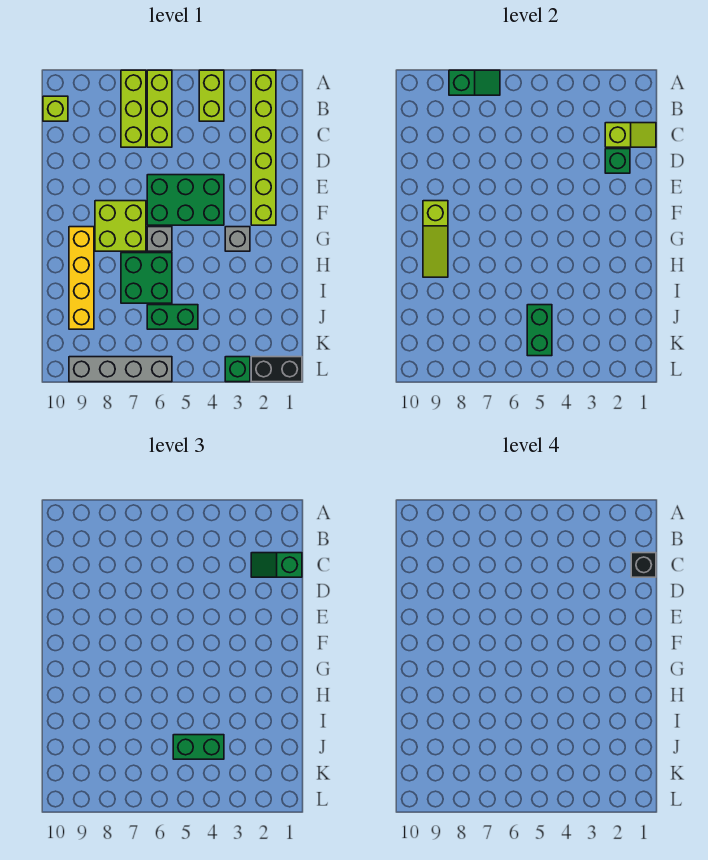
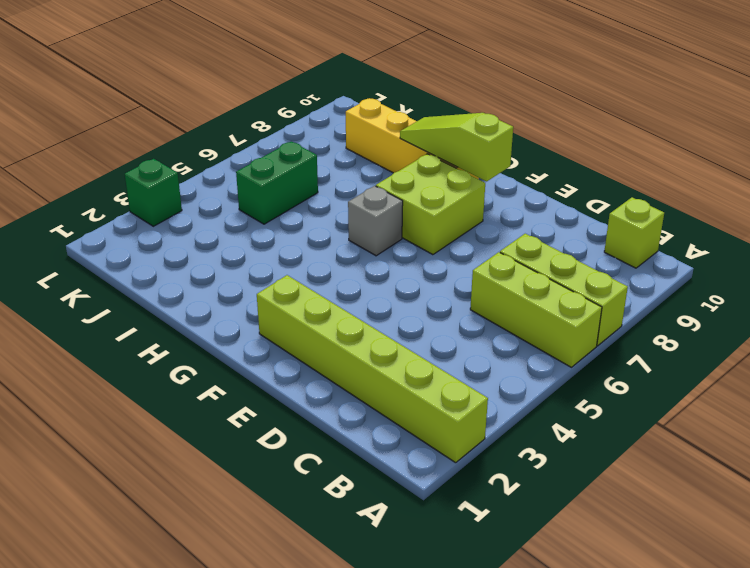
none -> lime 1x2 brick [199,70,224,121]
none -> green 2x3 brick [147,175,224,225]
none -> grey 1x1 brick [225,227,250,251]

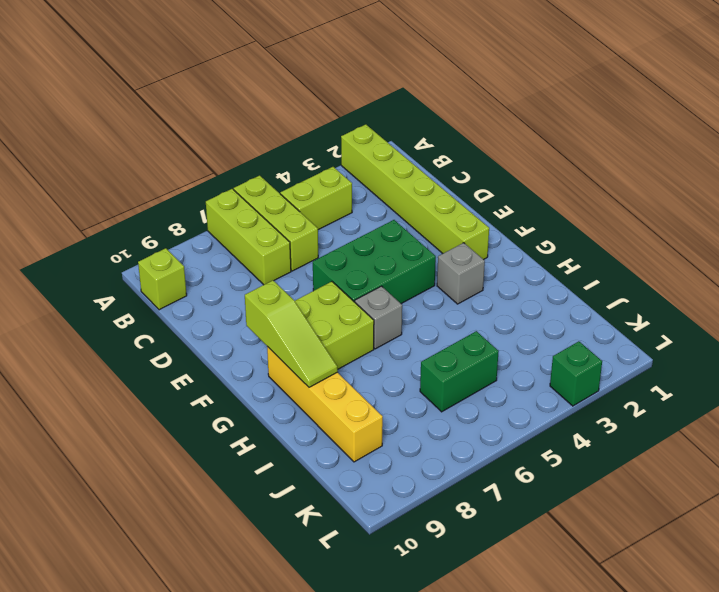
lime 1x2 brick [280,167,352,230] -> lime 1x2 brick turned to [199,70,224,121]
none -> green 2x2 brick [121,253,172,303]
none -> black 1x2 brick [251,357,302,382]
none -> grey 1x4 brick [69,357,172,382]

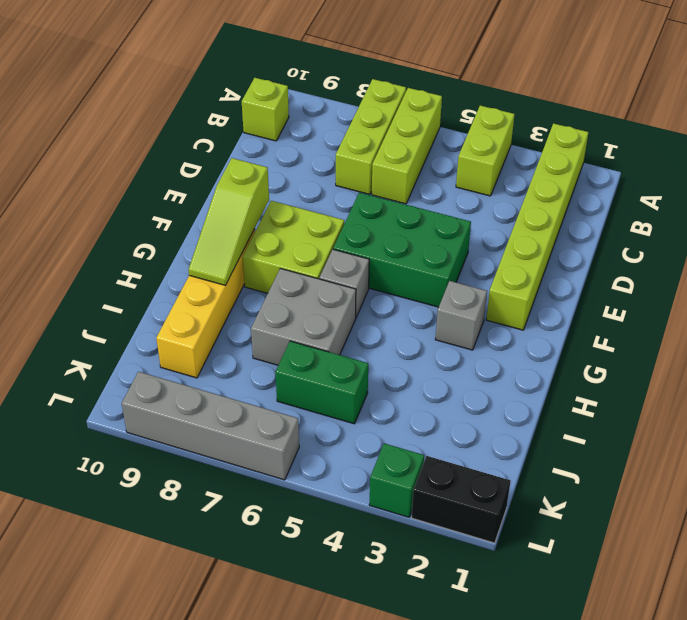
grey 2x2 brick [251,268,356,365] -> green 2x2 brick [121,253,172,303]
none -> green 1x2 slope [449,70,500,95]
none -> lime 1x2 slope [605,123,656,147]
none -> green 1x1 brick [605,149,630,173]

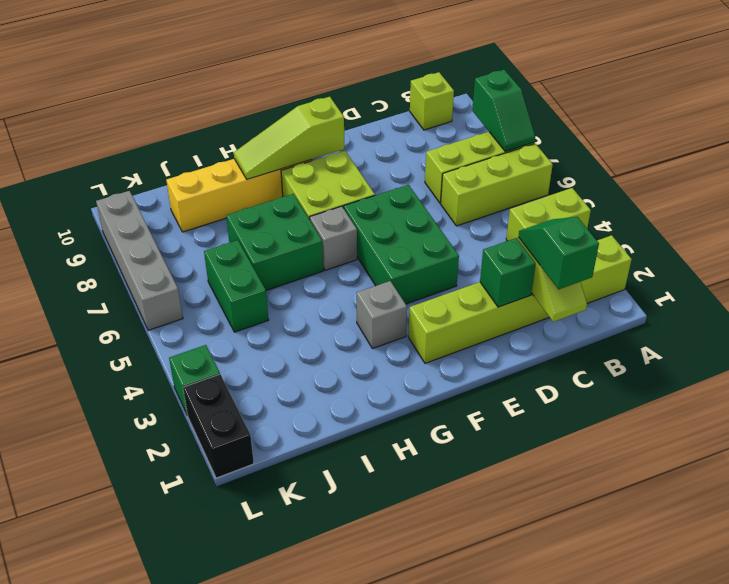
none -> green 1x2 brick [527,305,552,356]
none -> green 1x2 brick [173,735,224,759]
none -> black 1x1 brick [631,553,656,577]

